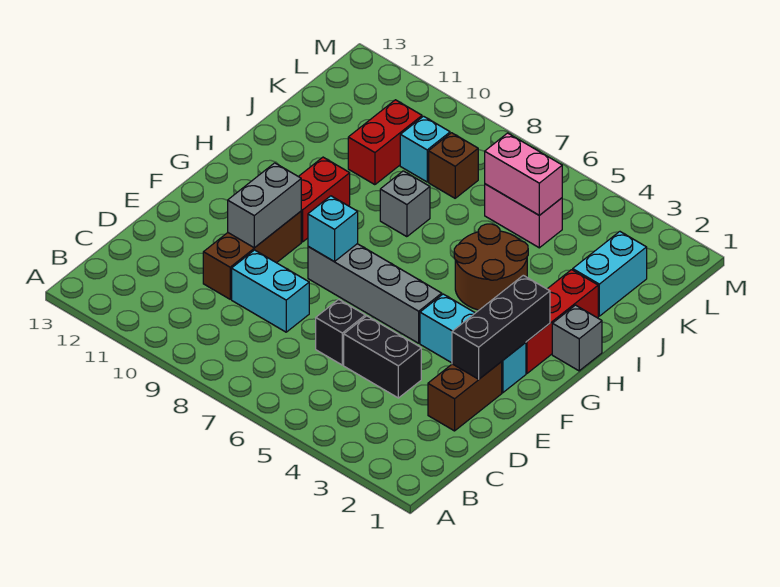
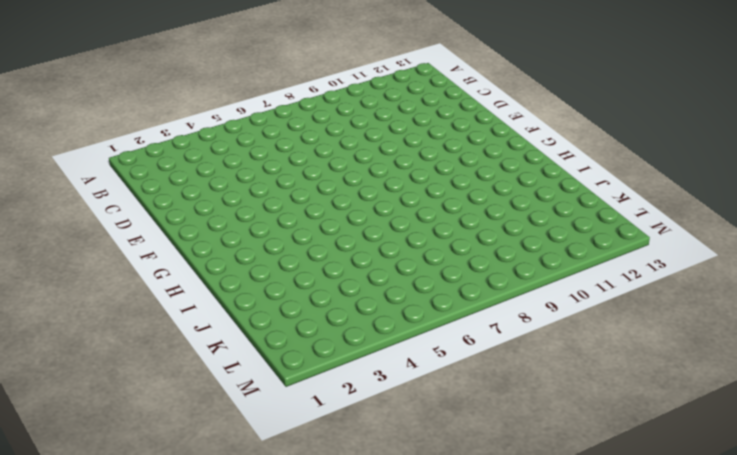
none -> brown 1x2 brick [428,362,502,431]
none -> black 1x2 brick [344,316,421,398]
none -> black 1x1 brick [316,299,365,365]

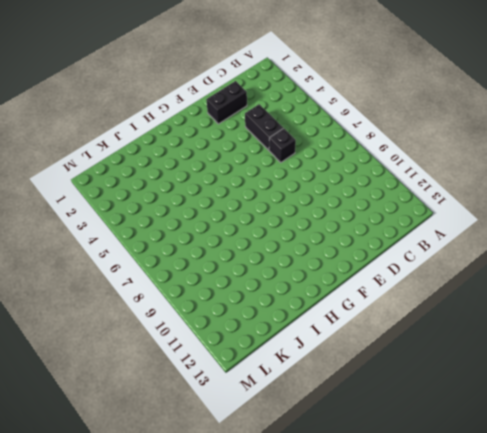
black 1x2 brick [206,81,247,124] -> brown 1x2 brick [428,362,502,431]
none -> cyan 1x2 brick [232,250,309,332]
none -> brown 1x3 brick [203,211,301,299]
none -> cyan 1x3 brick [420,294,526,393]

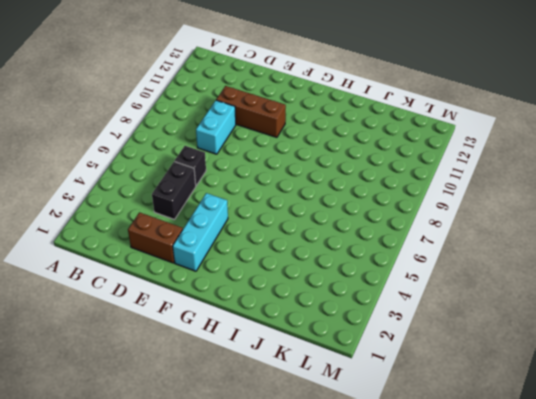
none -> grey 1x4 brick [308,244,442,343]
none -> red 1x3 brick [526,270,598,373]
none -> red 1x2 brick [299,157,350,242]

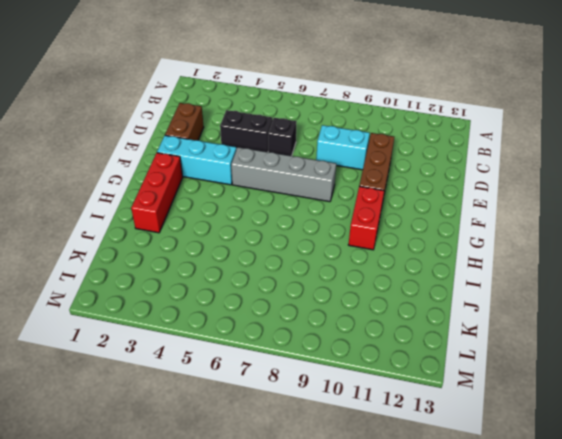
none -> grey 1x1 brick [552,305,602,371]
none -> brown 2x2 round brick [454,224,528,310]
none -> grey 1x1 brick [380,171,430,237]

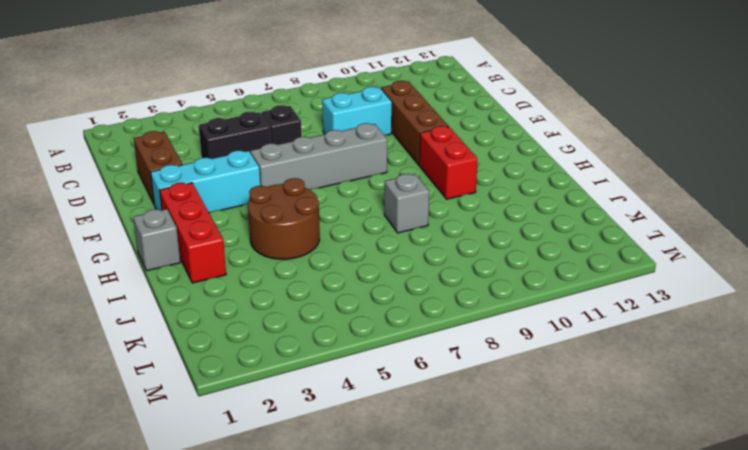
none -> cyan 1x2 brick [573,232,647,316]
none -> red 1x2 brick [348,100,422,185]
none -> pink 1x2 brick [485,184,562,248]

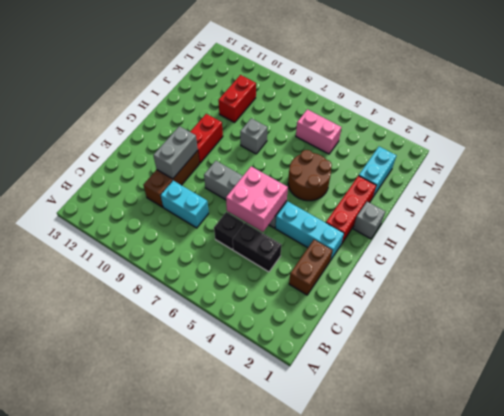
pink 2x2 brick [226,166,288,232] -> none
none -> brown 1x1 brick [429,133,478,198]
none -> cyan 1x1 brick [400,116,450,182]
none -> black 1x3 brick [452,275,550,379]

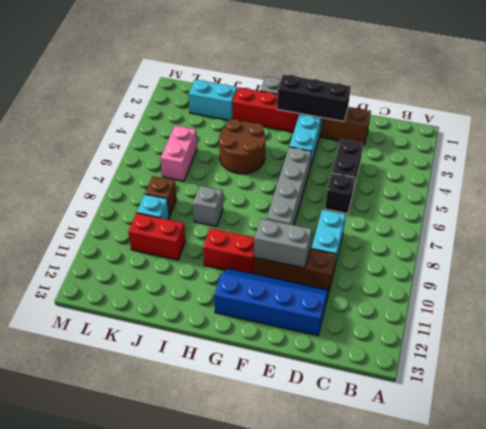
blue 2x4 slope [214,268,329,335] -> none
none -> cyan 1x1 brick [308,196,358,261]
none -> pink 1x2 brick [485,133,562,215]

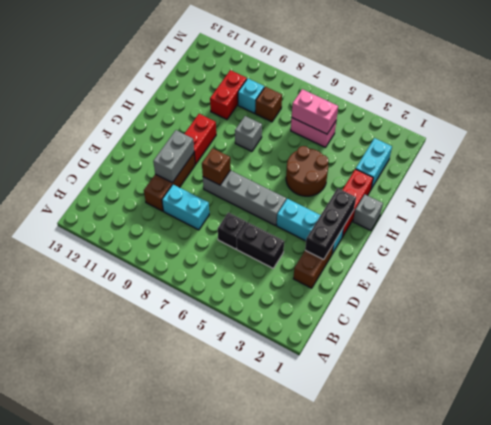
brown 1x1 brick [202,148,231,185] -> cyan 1x1 brick [308,196,358,261]

